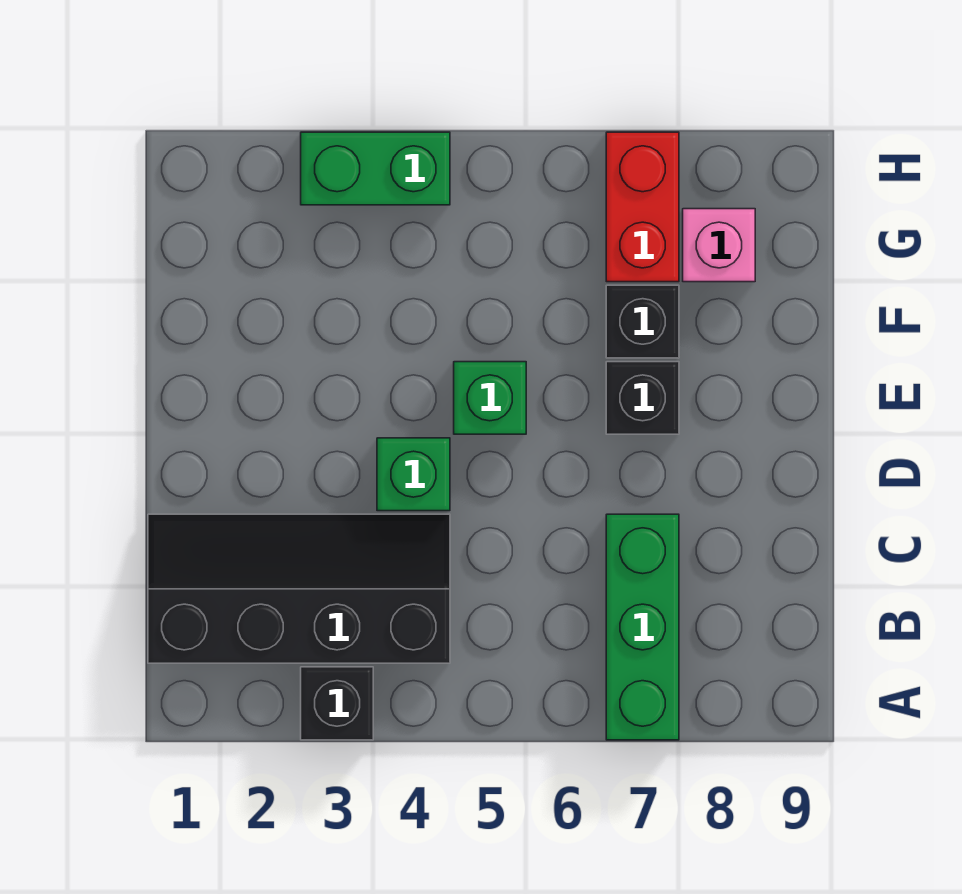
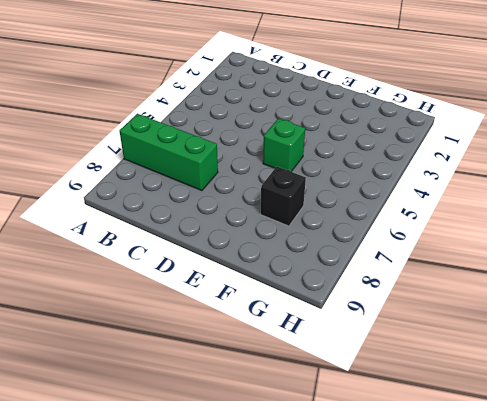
none -> black 1x1 brick [301,667,373,740]
none -> black 2x4 slope [148,514,450,663]

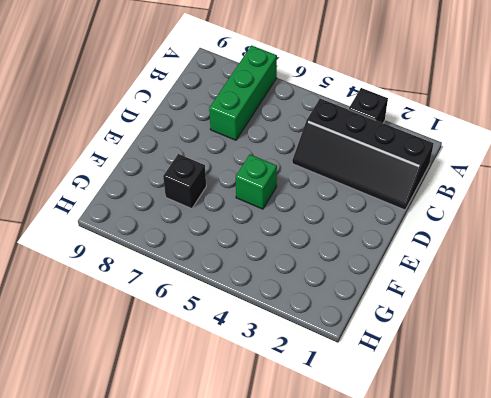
none -> green 1x1 brick [377,438,450,511]
none -> black 1x1 brick [606,362,679,434]

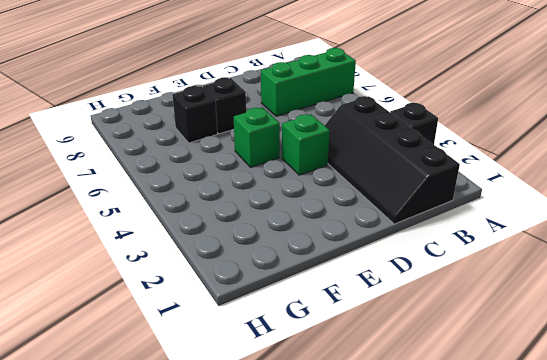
none -> red 1x2 brick [606,132,679,282]
none -> pink 1x1 brick [683,209,755,282]

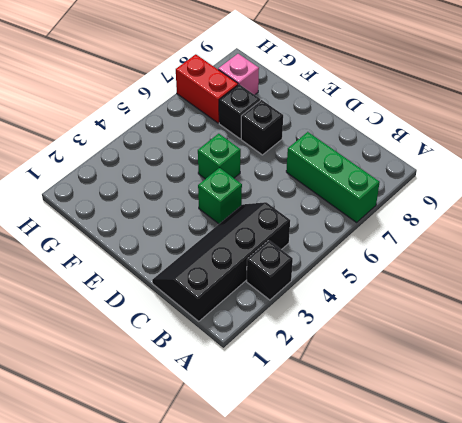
none -> green 1x2 brick [301,132,450,205]

